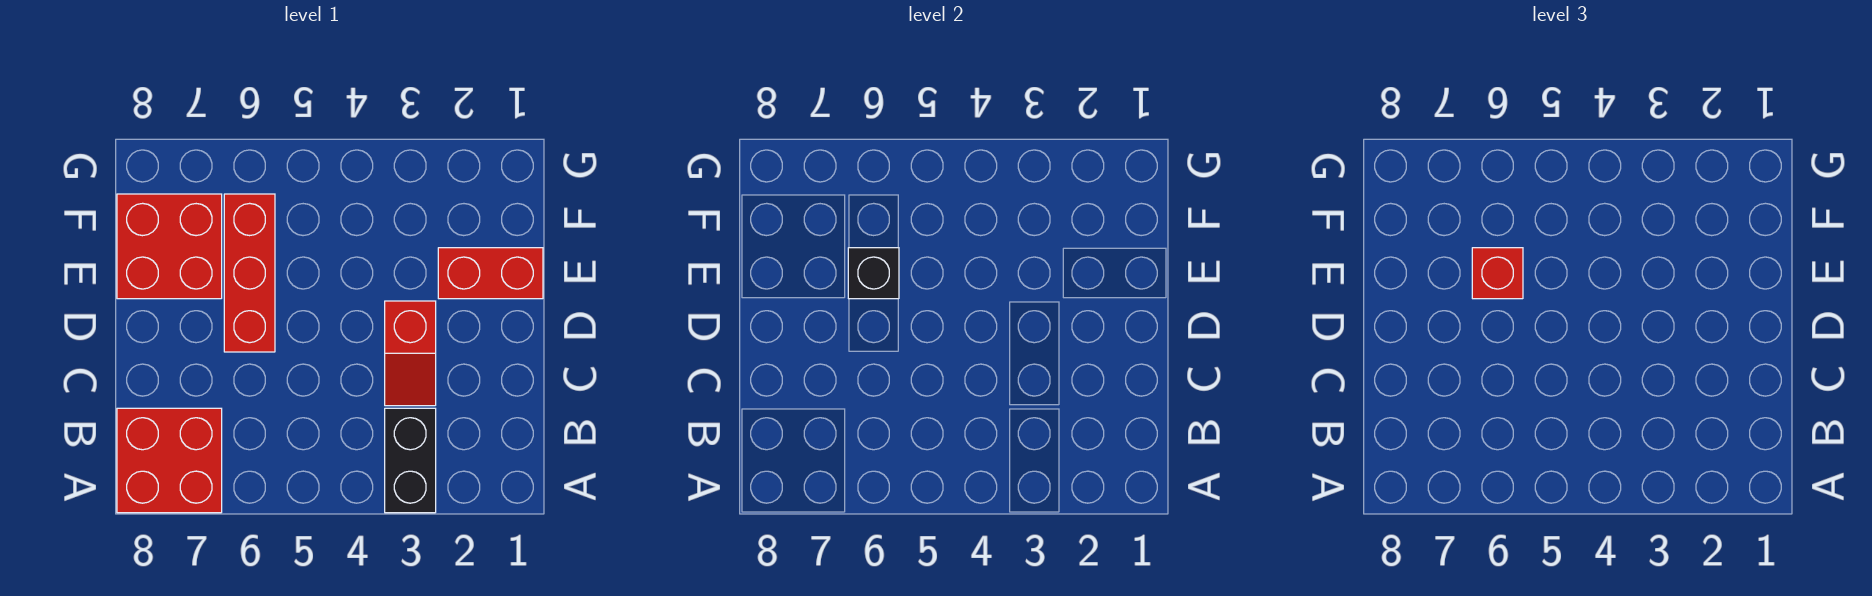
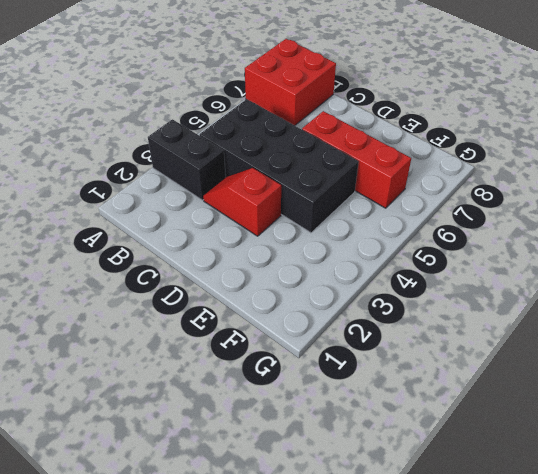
black 2x4 brick [200,99,359,233] -> none
none -> red 1x2 brick [438,248,543,299]
none -> red 2x2 brick [117,194,222,299]

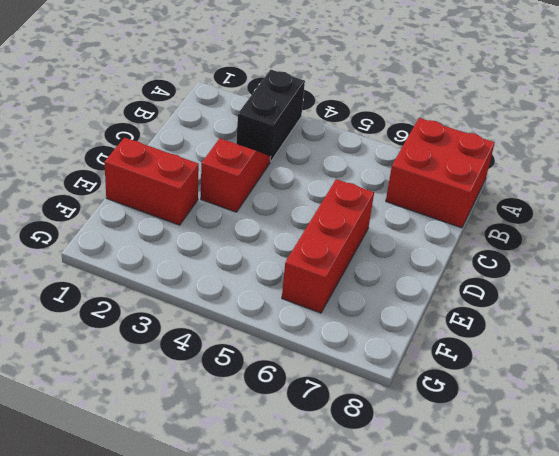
none -> red 2x2 brick [117,194,222,299]
none -> black 1x1 brick [848,248,899,299]

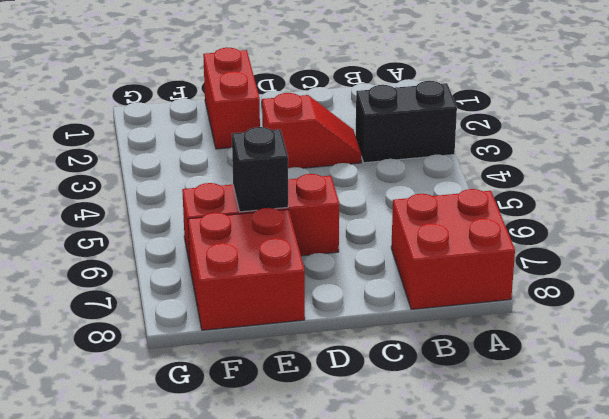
none -> red 1x1 brick [1472,248,1523,299]

